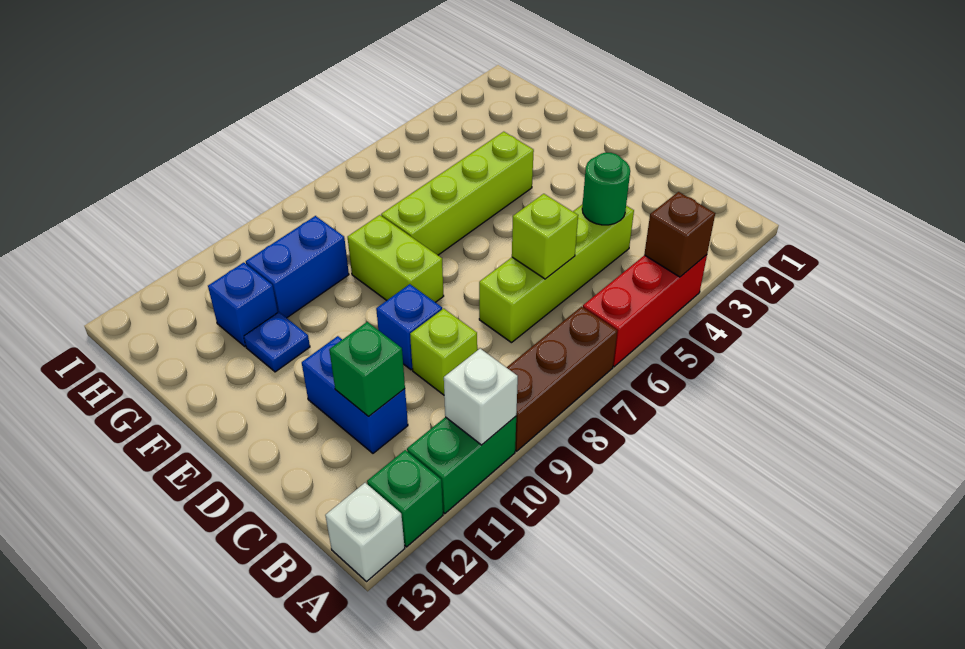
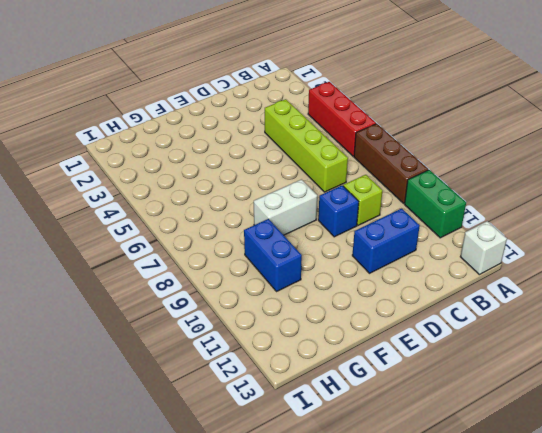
white 1x2 brick [254,179,317,235] -> lime 1x2 brick [348,215,444,302]
none -> green 1x1 brick [367,450,443,547]
none -> lime 1x4 brick [381,132,534,255]
none -> blue 1x1 plate [244,312,310,372]

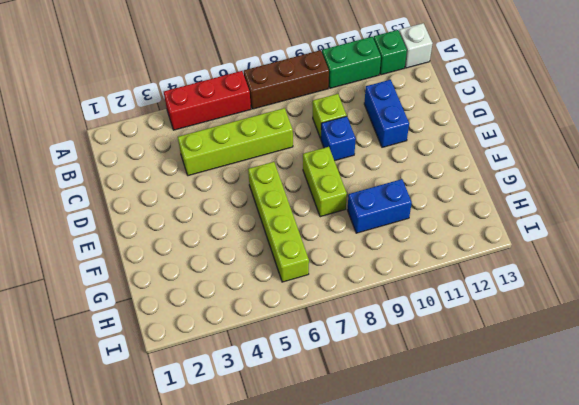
lime 1x4 brick [248,162,309,282] -> lime 1x4 brick turned to [381,132,534,255]
none -> blue 1x1 plate [244,312,310,372]
none -> blue 1x1 brick [208,263,278,347]
none -> brown 1x1 brick [644,192,715,277]

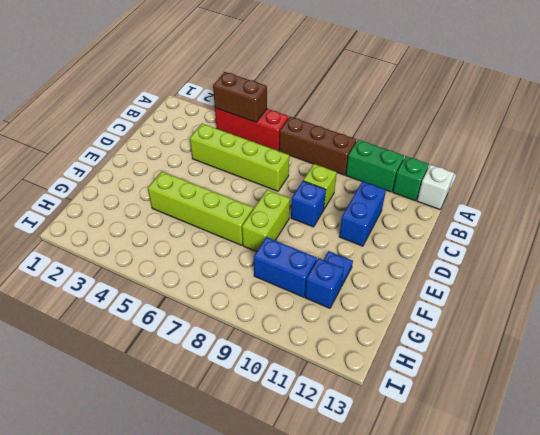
brown 1x2 brick [213,72,267,122] -> brown 1x1 brick [644,192,715,277]
none -> white 1x1 brick [444,349,518,445]
none -> green 1x1 round brick [582,153,630,225]
none -> lime 1x1 brick [512,194,578,279]

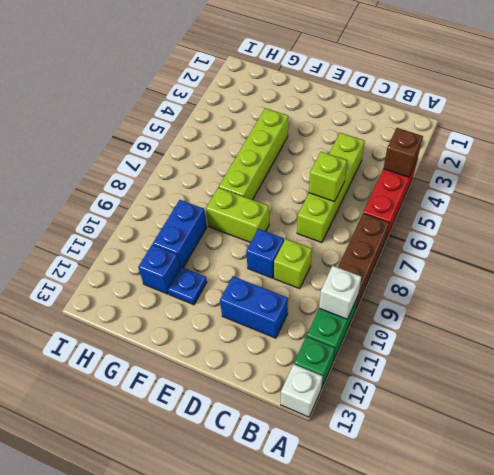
none -> green 1x1 round brick [582,153,630,225]
none -> green 1x1 brick [329,322,405,416]

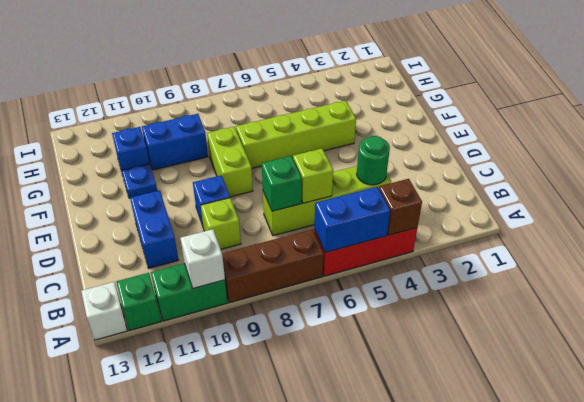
blue 1x2 brick [314,187,390,252] -> none
green 1x1 brick [262,156,302,211] -> green 1x1 brick moved to [329,322,405,416]

